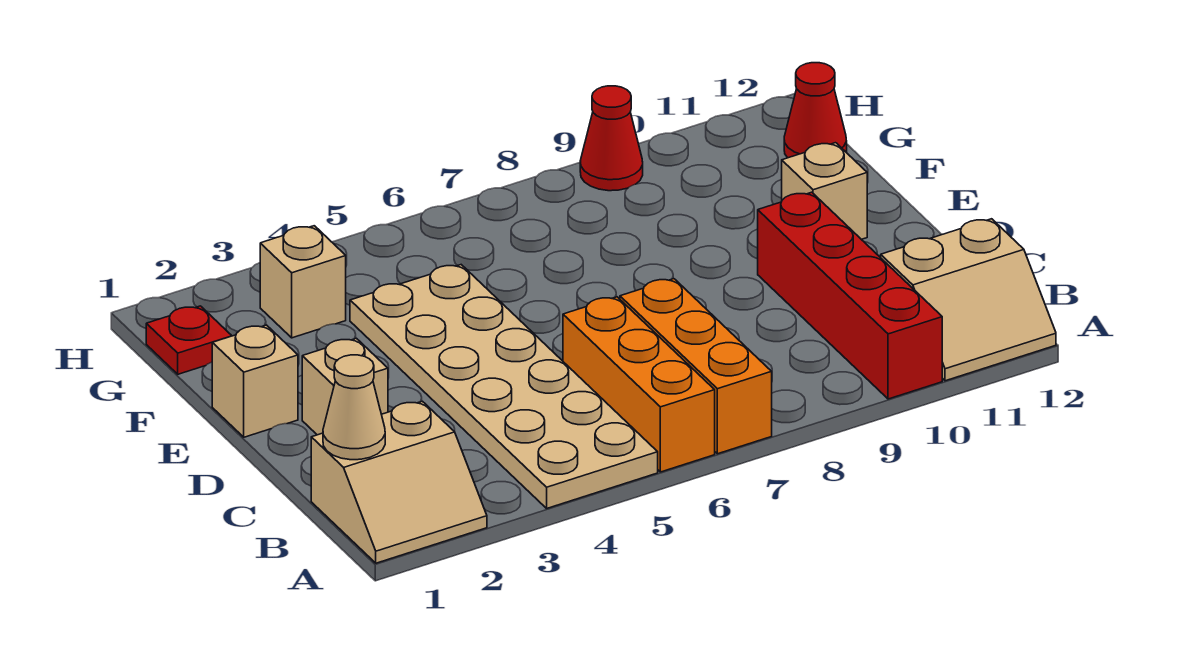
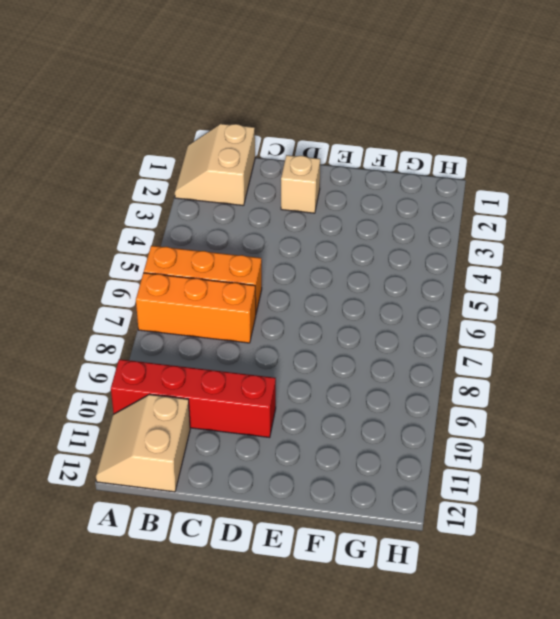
none -> tan 2x6 plate [350,265,658,508]
none -> tan 1x1 brick [212,325,298,437]
none -> tan 1x1 brick [782,143,867,239]

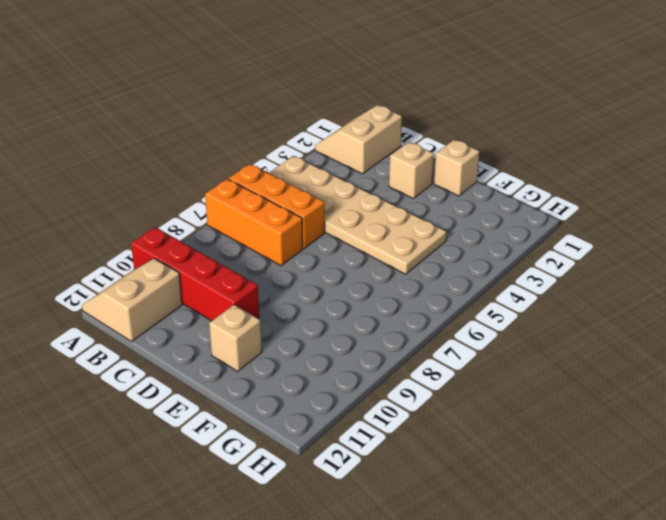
none -> red 1x1 plate [146,306,232,374]
none -> tan 1x1 brick [260,226,346,338]
none -> red 1x1 cone [784,63,847,158]

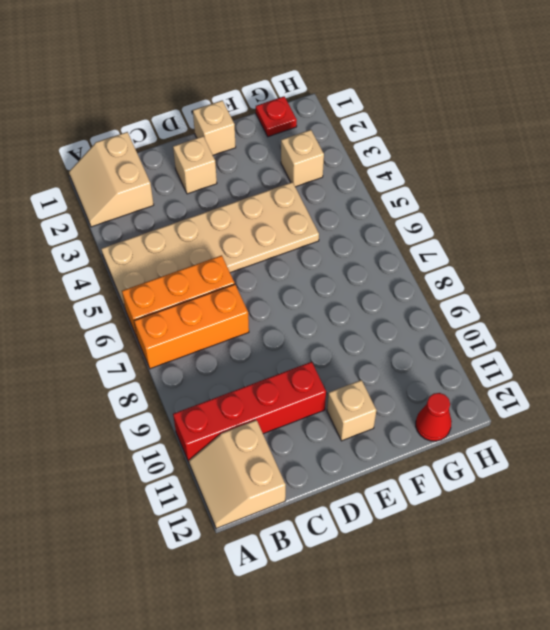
none -> red 1x1 cone [580,86,643,191]
none -> tan 1x1 cone [323,355,385,460]

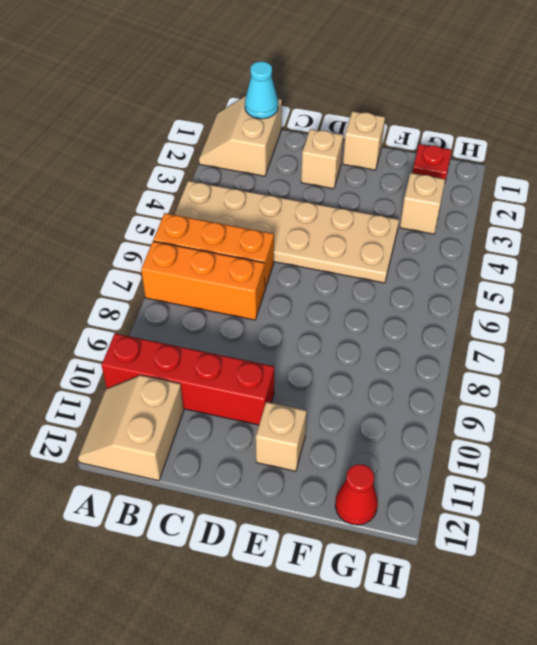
cyan 1x1 cone [245,61,278,119] -> tan 1x1 cone [323,355,385,460]
none -> red 1x1 cone [580,86,643,191]

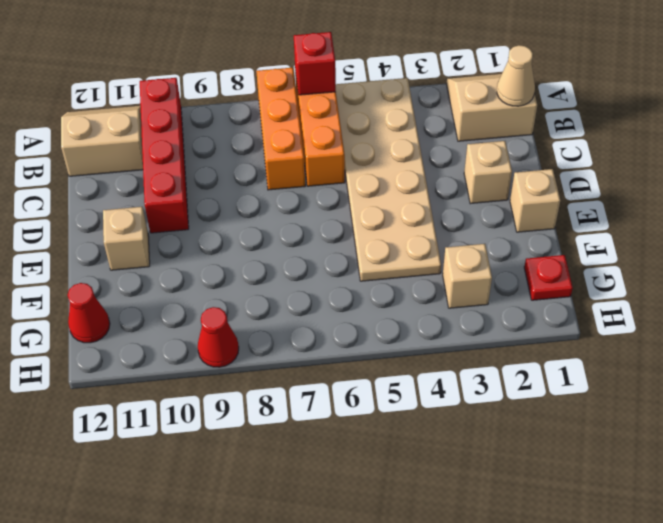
red 1x1 brick [294,32,336,95] -> none

